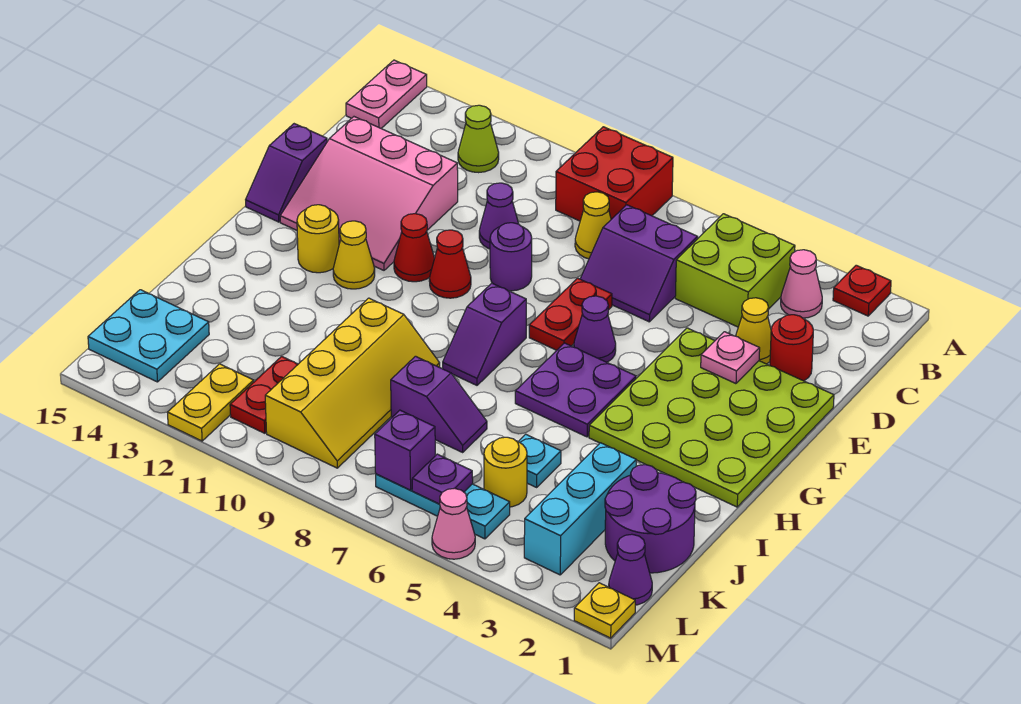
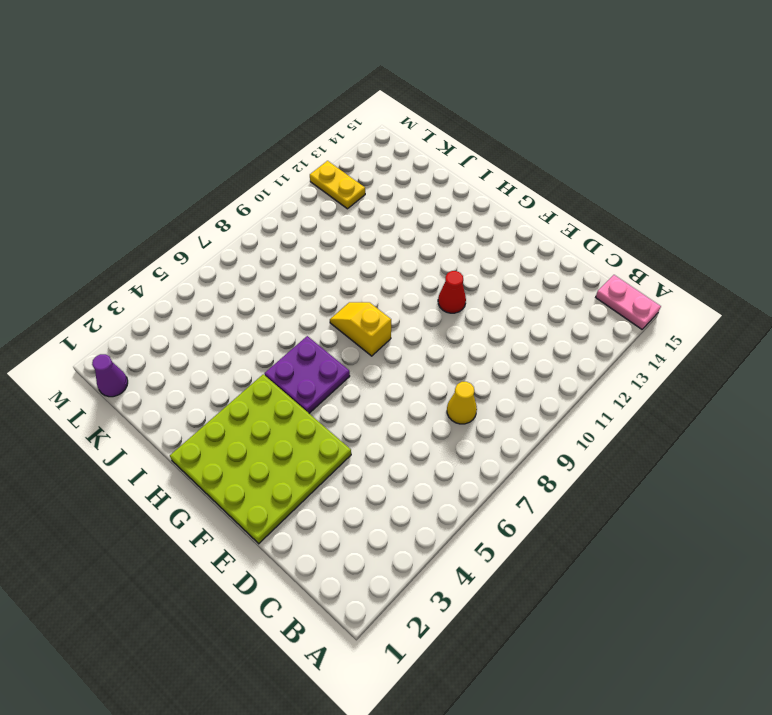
yellow 1x2 slope [330,302,391,356] -> purple 1x2 slope [443,283,526,385]
none -> red 1x1 plate [833,265,891,316]
none -> red 2x2 brick [556,127,673,221]
none -> pink 1x1 cone [781,250,822,318]
none -> lime 2x2 brick [675,214,795,327]

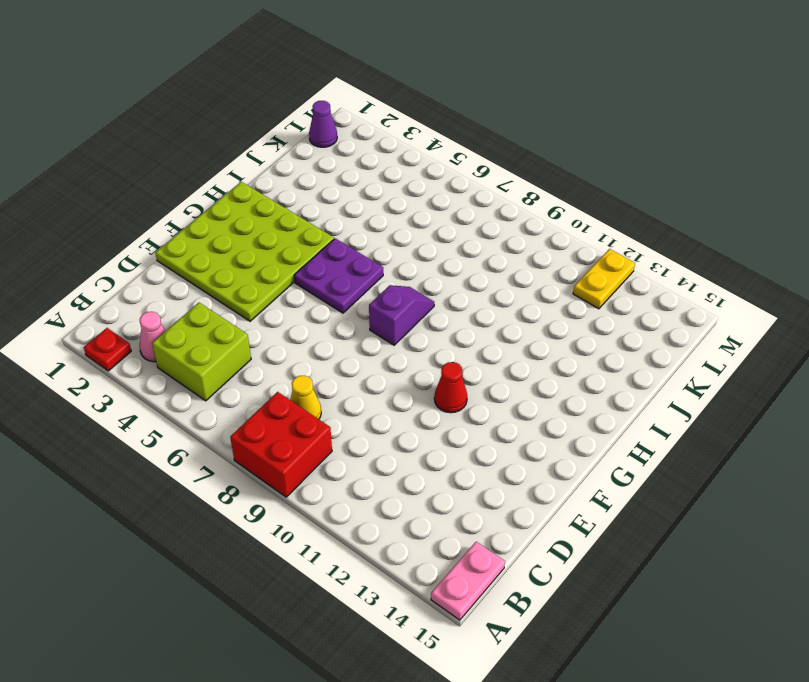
none -> lime 1x1 cone [458,105,499,173]
none -> purple 2x2 slope [580,205,698,322]
none -> red 1x1 round brick [770,315,813,381]
none -> yellow 1x1 cone [736,298,771,364]

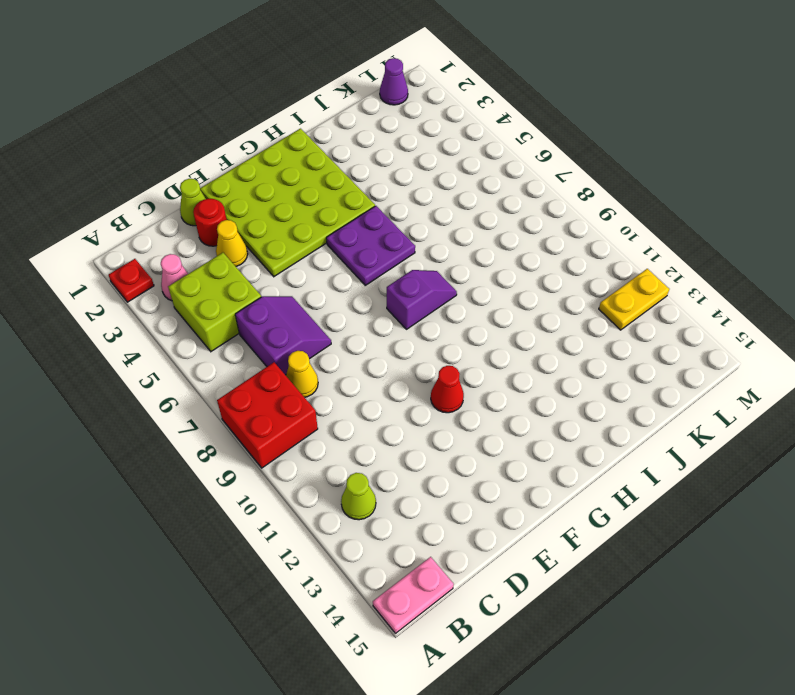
lime 1x1 cone [180,179,206,226] -> none
none -> purple 1x1 cone [479,183,519,249]
none -> pink 3x3 slope [280,117,458,270]
none -> red 1x2 plate [529,278,612,350]
none -> purple 1x1 round brick [490,223,532,291]

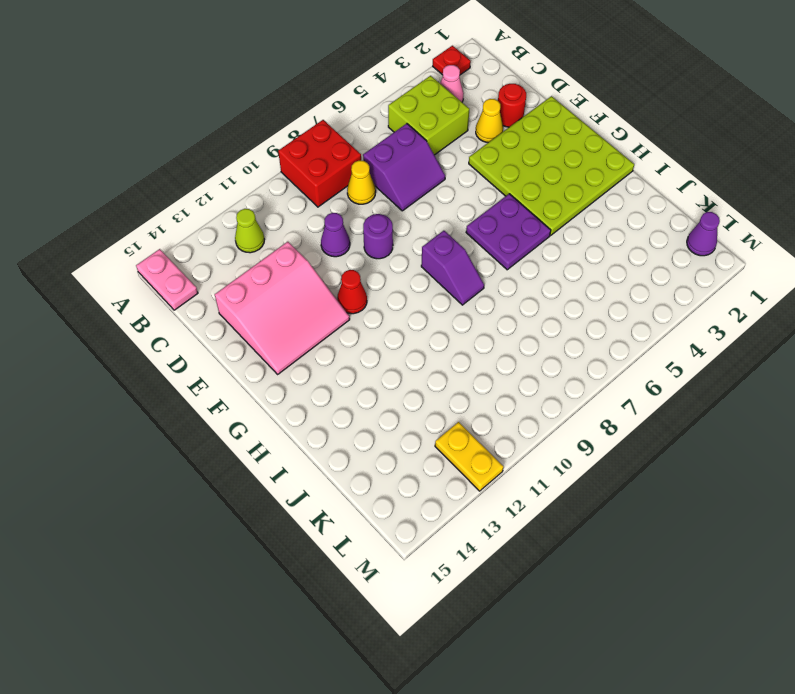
none -> red 1x2 plate [529,278,612,350]
none -> purple 1x2 slope [246,124,327,222]
none -> purple 1x1 cone [574,296,616,362]
none -> red 1x1 cone [429,230,471,298]

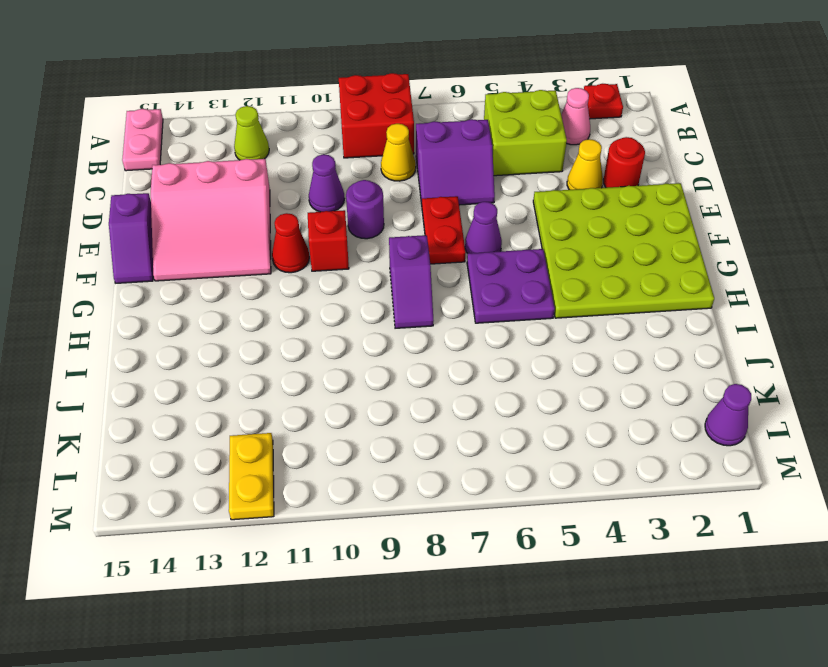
red 1x1 brick [308,210,349,271] -> red 1x1 cone [429,230,471,298]
none -> yellow 1x1 cone [333,221,375,289]
none -> yellow 1x1 round brick [297,205,339,273]
none -> yellow 2x4 slope [265,298,440,468]
none -> purple 2x2 round brick [605,465,696,573]

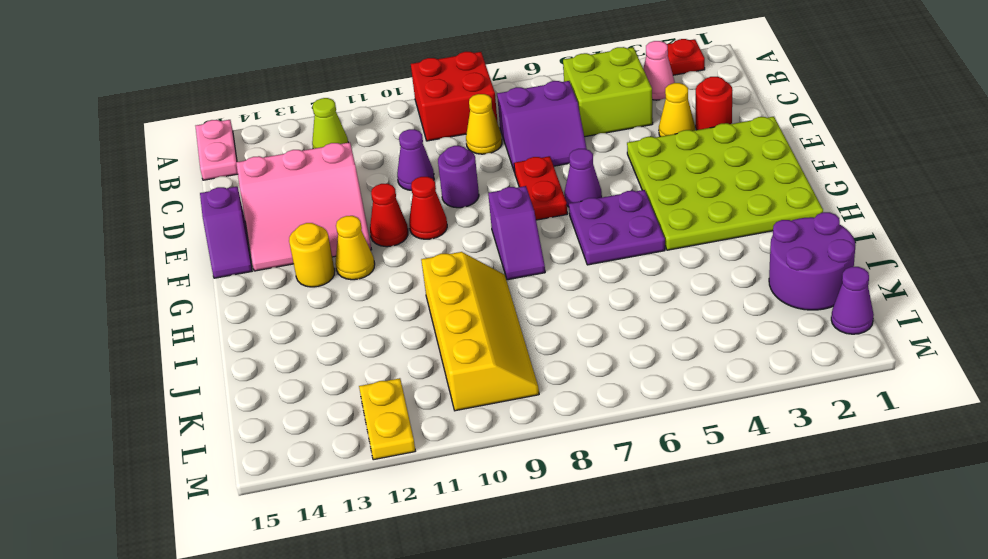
none -> cyan 1x3 brick [524,443,636,575]
none -> cyan 1x1 plate [518,434,561,487]
none -> purple 1x2 slope [391,356,487,452]
none -> yellow 1x1 round brick [484,437,527,507]

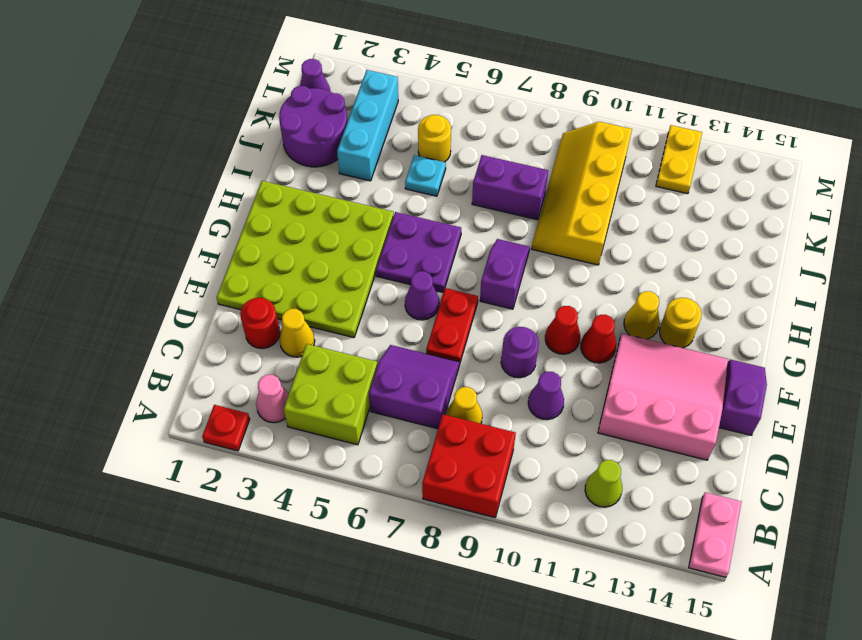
purple 1x2 brick [472,155,548,220] -> purple 1x2 slope [391,356,487,452]
none -> red 1x2 plate [230,356,298,433]
none -> cyan 2x2 plate [88,290,209,382]
none -> cyan 1x3 plate [376,474,510,539]
none -> yellow 1x1 plate [574,583,635,638]

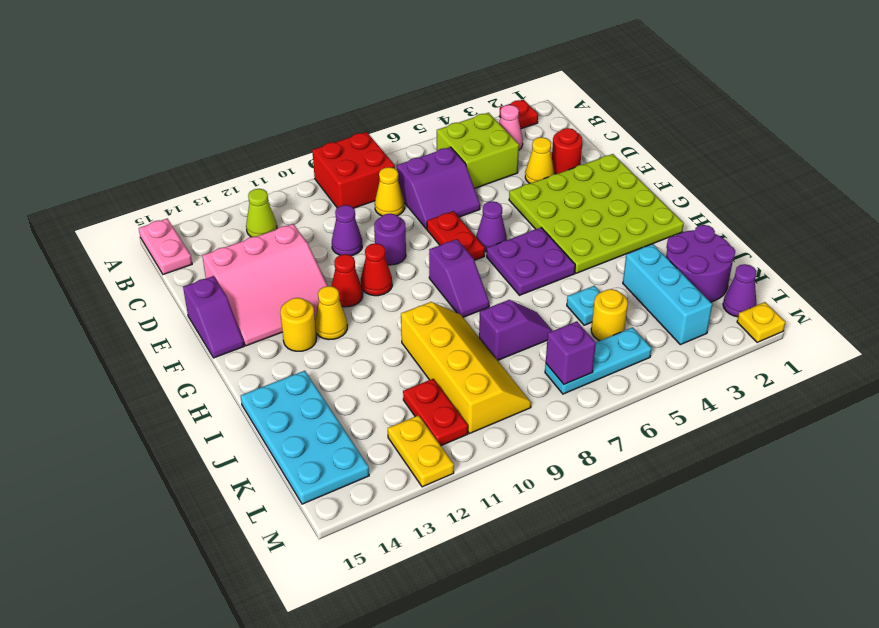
cyan 2x4 plate [241,371,369,504] -> cyan 2x2 plate [88,290,209,382]
none -> pink 1x1 cone [432,488,475,559]
none -> pink 1x1 plate [701,332,760,384]
none -> purple 1x1 plate [412,454,473,504]

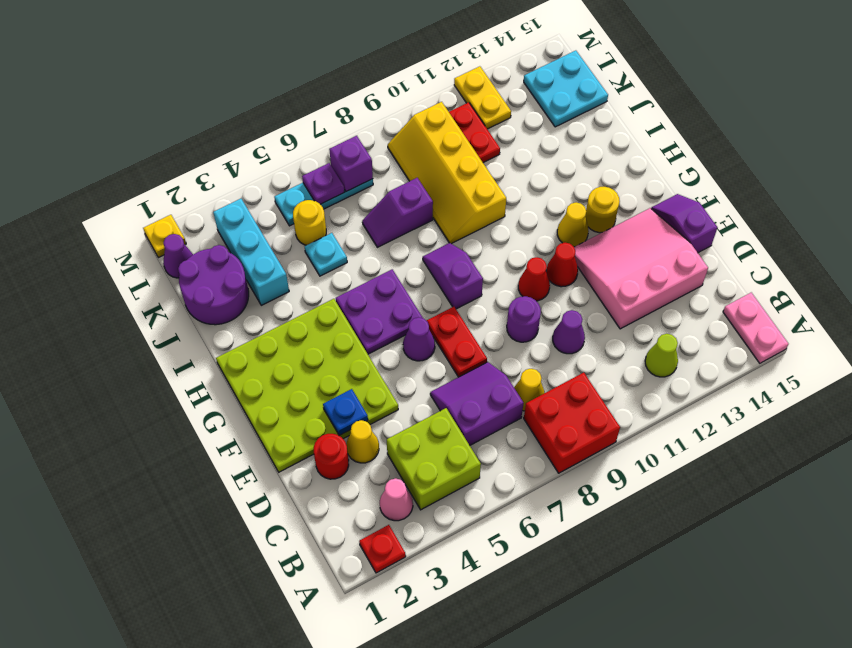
blue 1x1 plate [323,389,368,436] -> pink 1x1 plate [701,332,760,384]
none -> pink 1x1 cone [432,488,475,559]

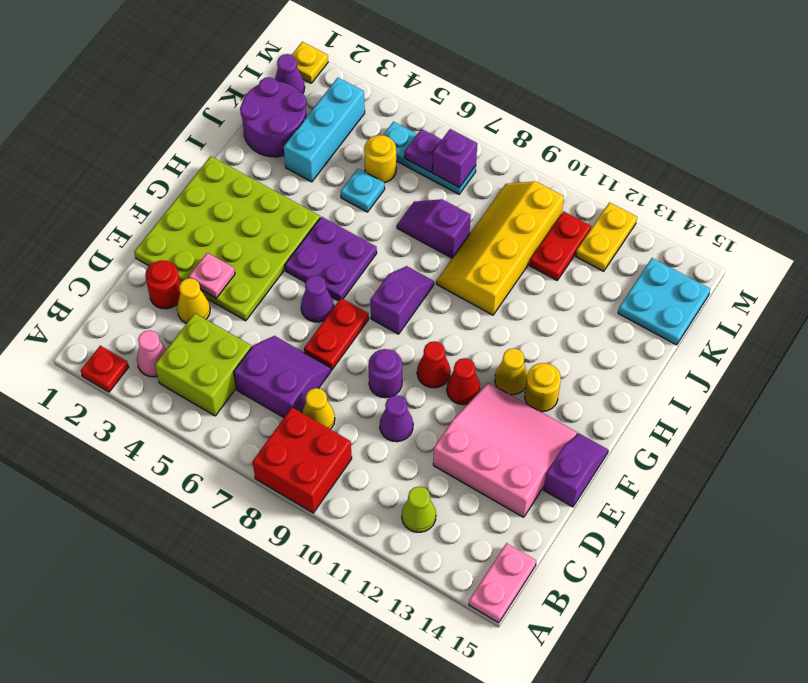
none -> pink 1x1 cone [432,488,475,559]

